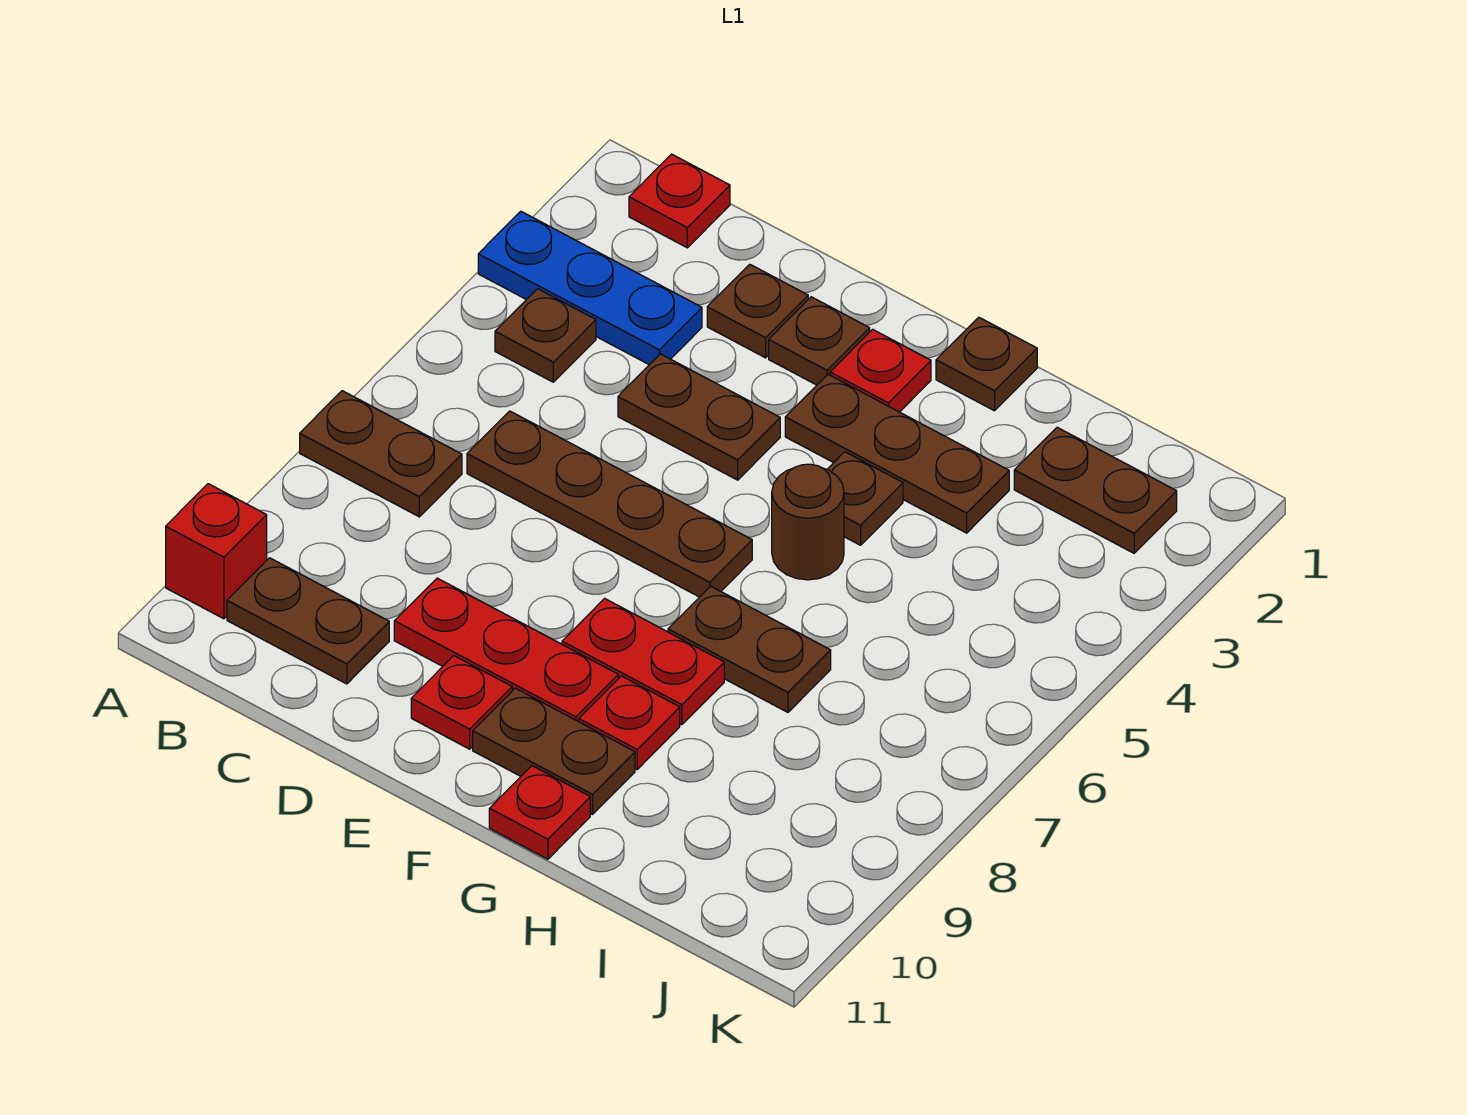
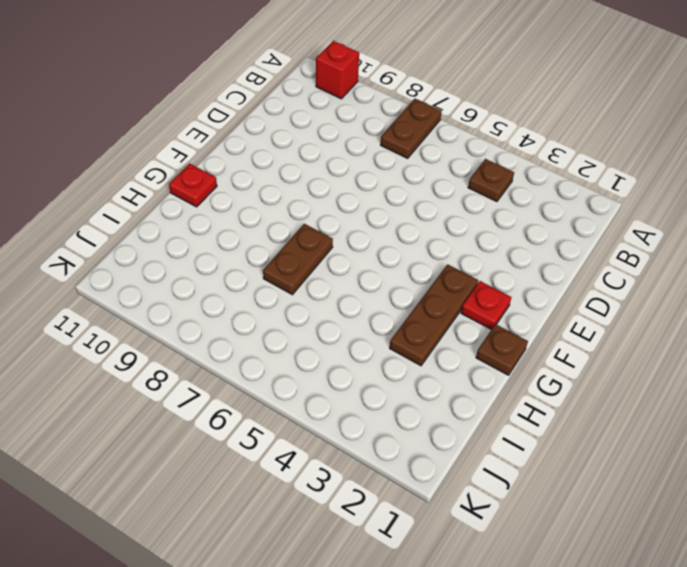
none -> blue 1x3 plate [478,211,702,365]
none -> red 1x1 plate [629,154,730,248]
none -> brown 1x2 plate [227,558,389,684]

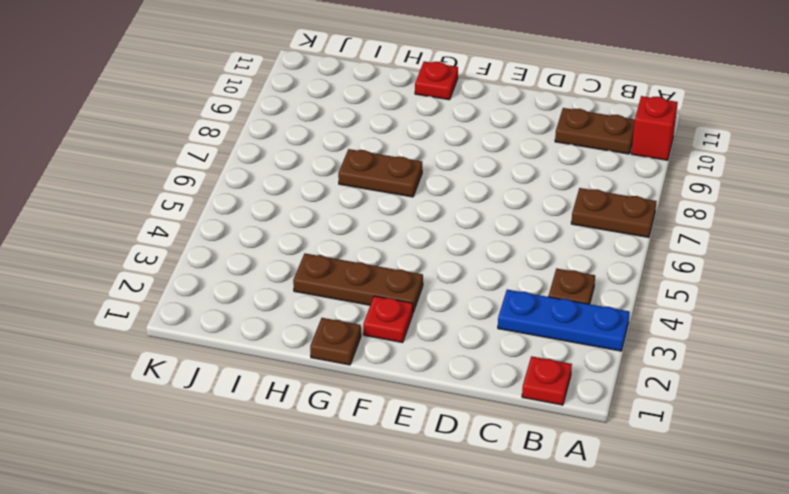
none -> brown 1x4 plate [467,411,752,597]
none -> brown 1x1 plate [707,264,808,358]
none -> brown 1x2 plate [618,354,780,480]

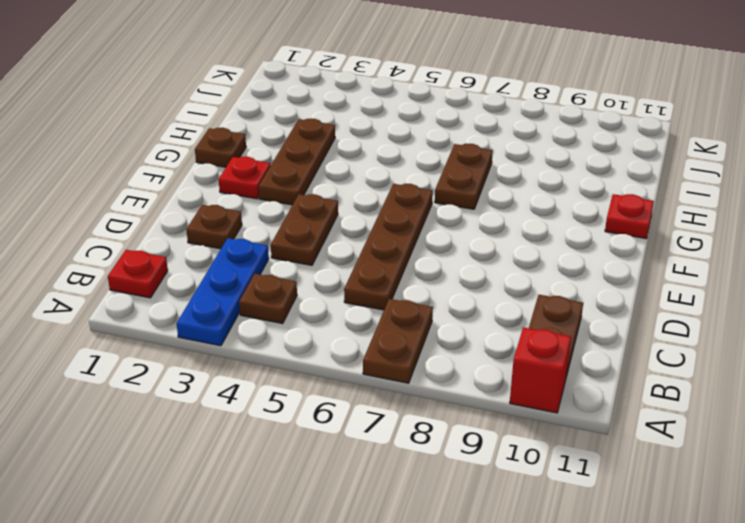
none -> red 1x3 plate [394,578,618,722]
none -> brown 1x1 plate [769,297,870,385]
none -> red 1x1 plate [411,656,512,749]

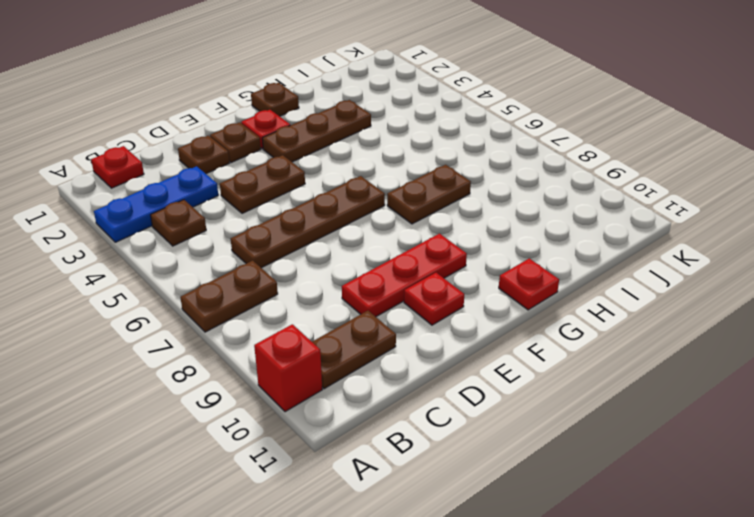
none -> red 1x2 plate [562,599,724,725]
none -> brown 1x2 plate [473,688,635,814]
none -> brown 1x1 plate [827,452,903,545]

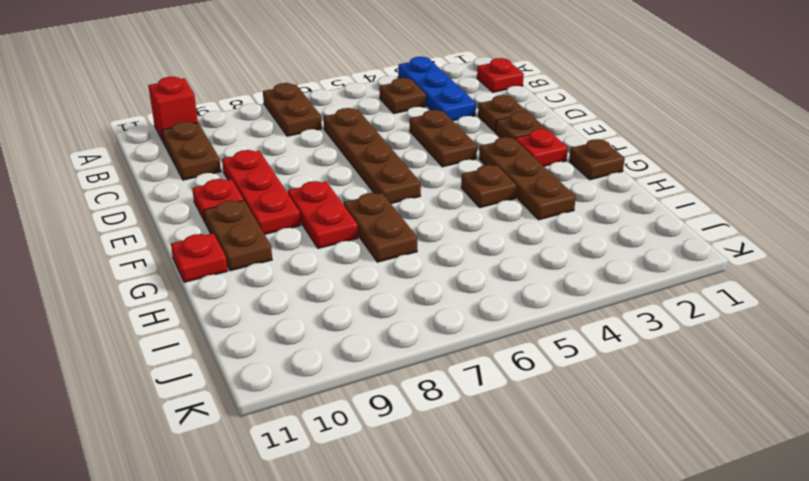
none -> brown 1x1 round brick [772,464,844,580]
none -> red 1x1 plate [579,676,680,769]
none -> brown 1x2 plate [1014,427,1177,553]

